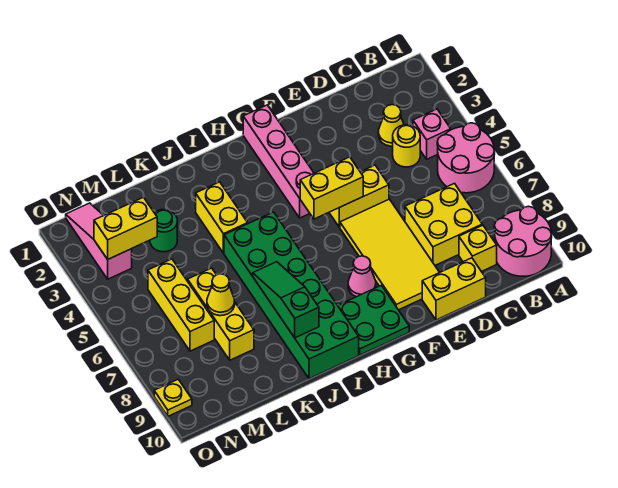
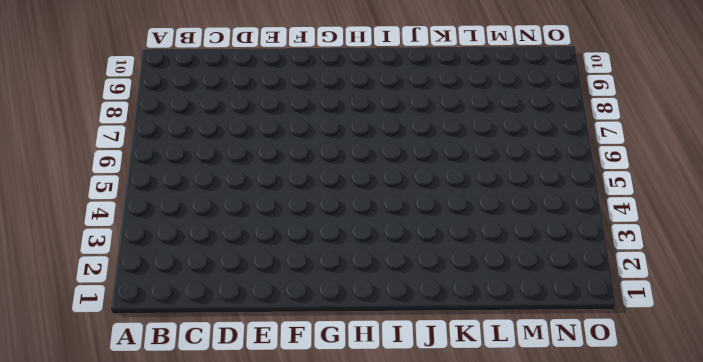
none -> pink 2x2 round brick [437,123,495,193]
none -> pink 2x2 round brick [494,206,552,276]
none -> pink 1x1 brick [413,109,451,159]

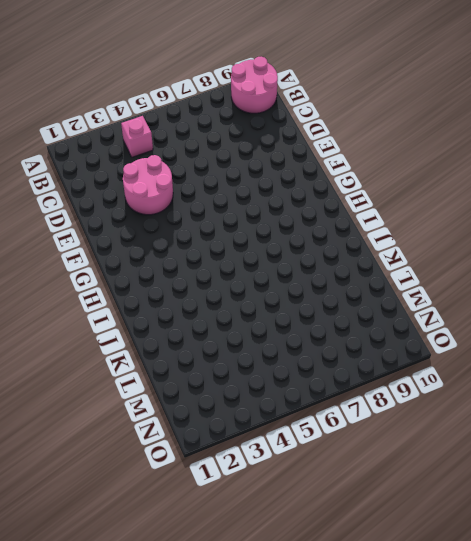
pink 2x2 round brick [123,155,173,215] -> pink 2x2 round brick moved to [437,123,495,193]
none -> yellow 1x1 cone [378,105,404,146]
none -> yellow 1x1 round brick [393,125,420,167]
none -> yellow 2x2 brick [405,183,482,265]

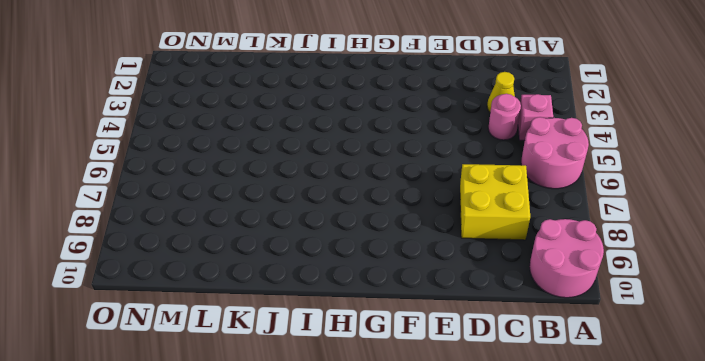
pink 1x1 round brick [488,94,521,140] -> yellow 1x1 round brick [393,125,420,167]
none -> yellow 1x1 brick [459,225,497,272]
none -> yellow 1x2 brick [422,258,486,320]
none -> yellow 1x2 brick [329,165,389,227]

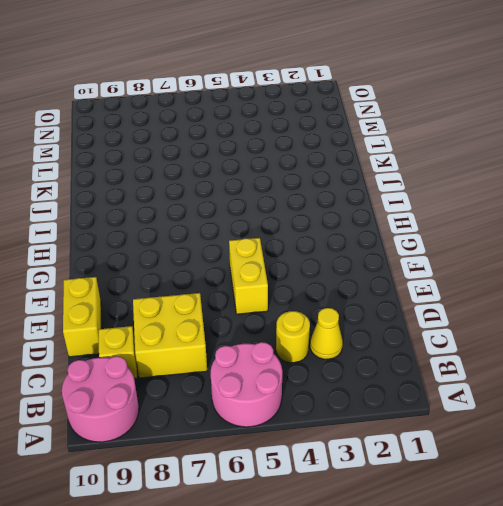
none -> pink 1x1 brick [413,109,451,159]
none -> yellow 2x4 tile [340,199,440,310]
none -> pink 1x4 brick [243,105,314,218]

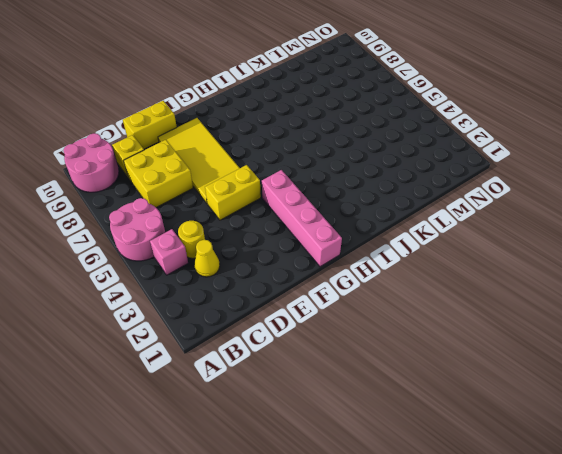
none -> pink 1x1 cone [348,256,376,297]
none -> green 2x2 plate [338,285,409,355]
none -> green 2x6 brick [224,212,359,379]

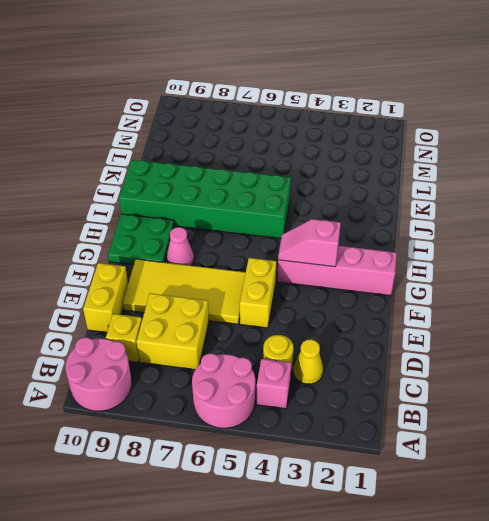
pink 1x2 slope [278,219,341,267] -> none
none -> yellow 1x2 brick [196,182,248,253]
none -> green 1x1 round brick [150,210,177,252]
none -> yellow 1x3 brick [188,268,254,360]

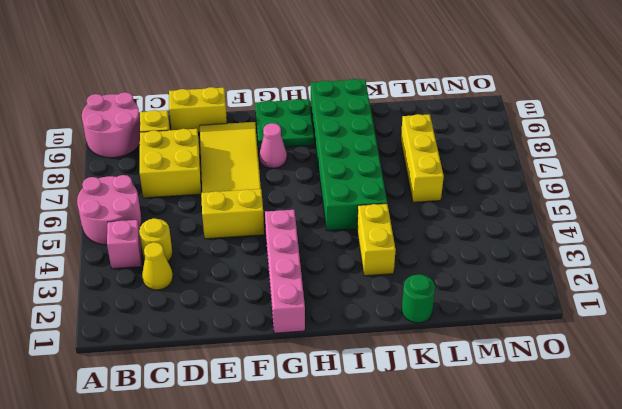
green 1x1 round brick [402,275,435,323] -> green 1x1 round brick moved to [150,210,177,252]
none -> yellow 1x3 brick [148,259,214,351]
none -> pink 1x3 slope [66,203,132,279]
none -> yellow 1x1 plate [154,379,192,416]

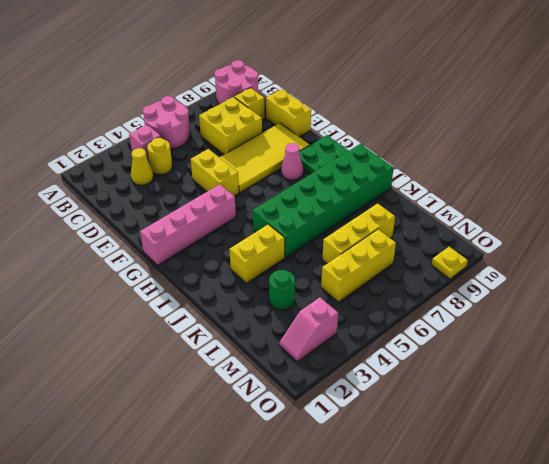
pink 1x2 slope [279,297,338,362] -> pink 1x3 slope [66,203,132,279]
none -> yellow 1x2 brick [300,157,363,219]
none -> green 1x3 slope [253,262,319,338]
none -> yellow 1x1 cone [207,274,235,316]

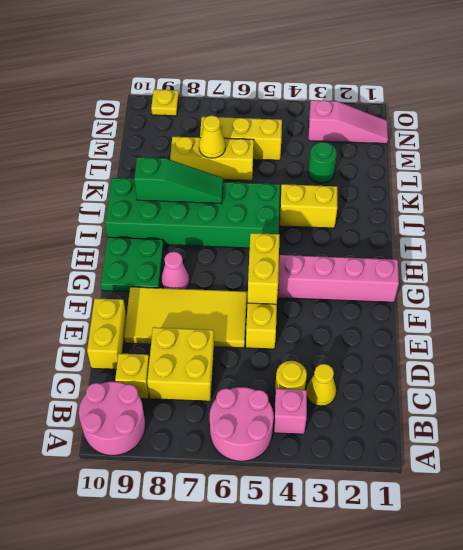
none -> yellow 1x2 brick [94,197,157,259]

